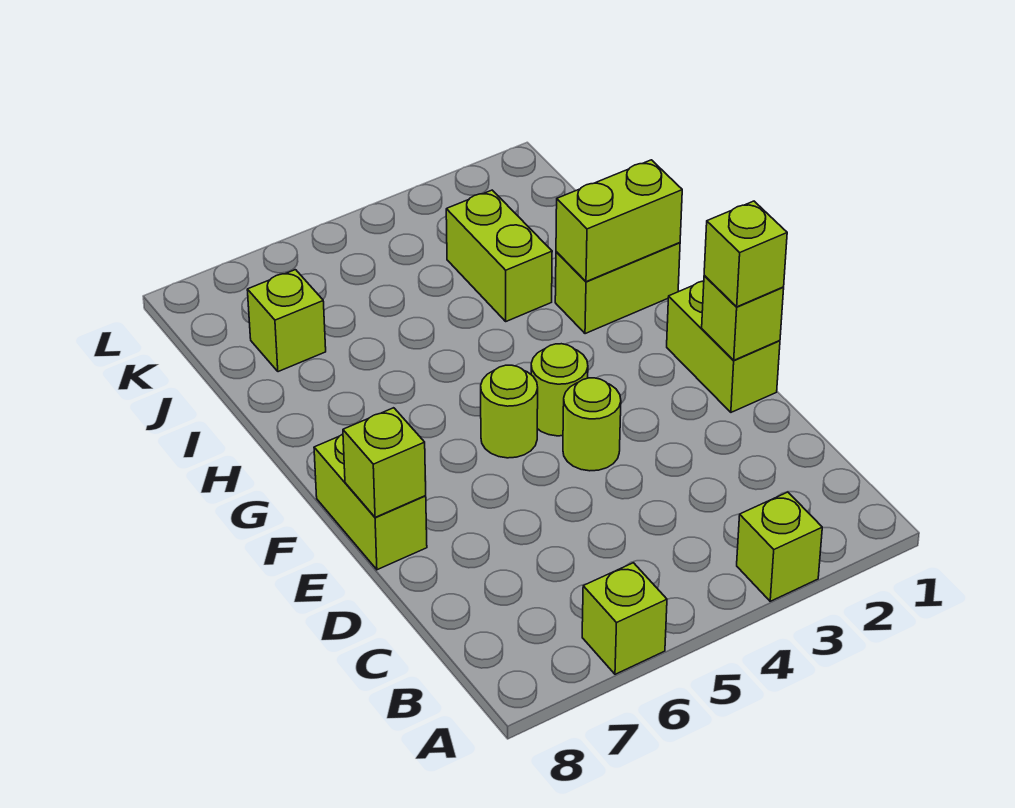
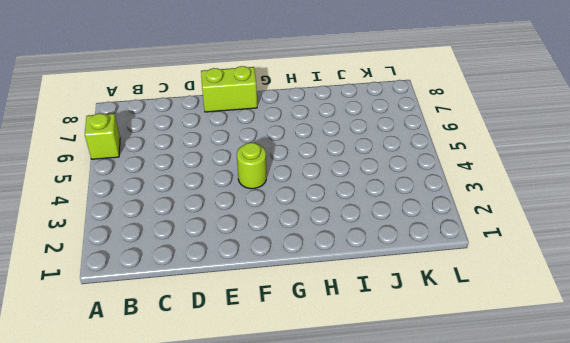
none -> lime 1x1 brick [737,492,822,601]
none -> lime 1x2 brick [667,281,780,412]
none -> lime 1x1 round brick [563,378,621,471]

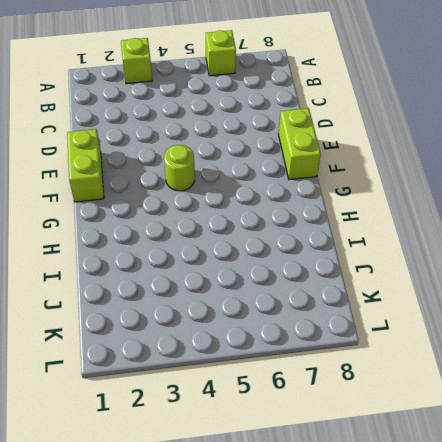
none -> lime 1x1 round brick [563,378,621,471]
none -> lime 1x1 round brick [481,365,538,458]
none -> lime 1x2 brick [555,243,680,334]

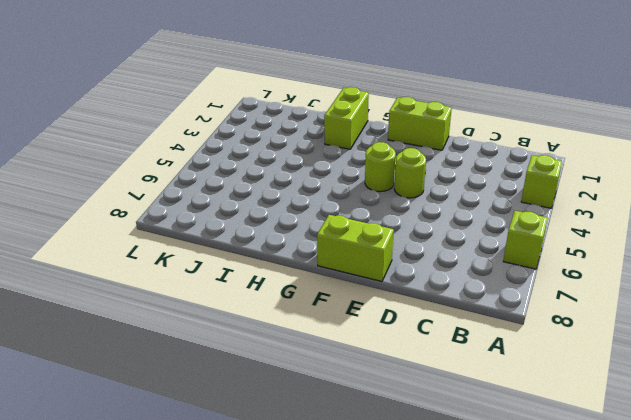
none -> lime 1x1 round brick [481,365,538,458]
none -> lime 1x2 brick [446,190,552,321]
none -> lime 1x1 brick [247,270,326,372]

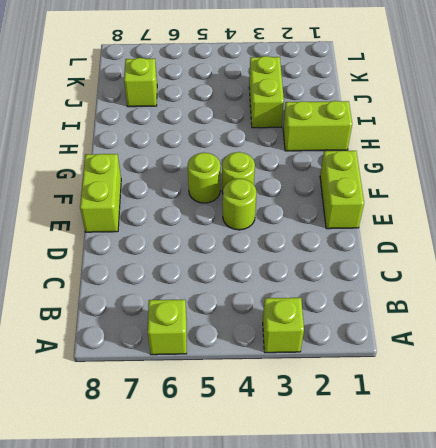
none -> lime 1x1 brick [702,275,784,360]
none -> lime 1x1 brick [343,408,426,517]
none -> lime 1x2 brick [556,160,682,282]

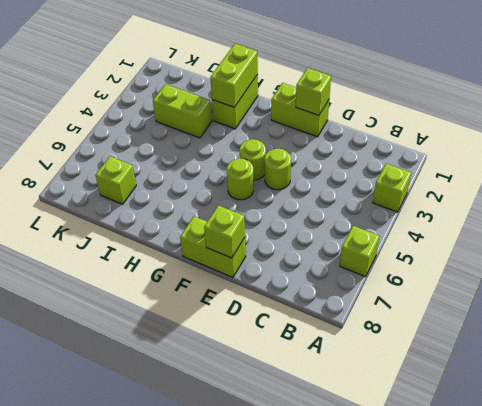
none -> lime 1x1 brick [704,201,787,307]

